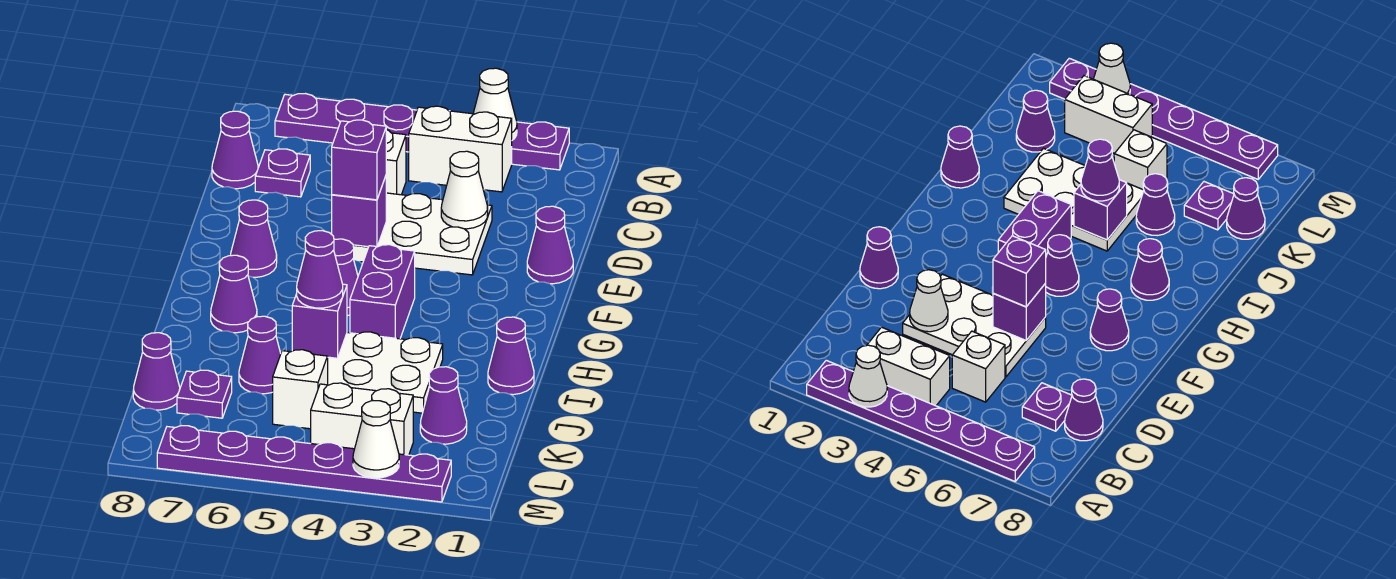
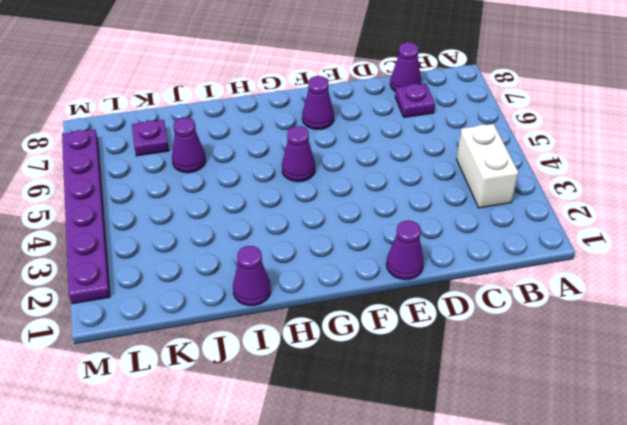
none -> purple 1x6 plate [275,94,569,170]
none -> white 1x1 brick [386,130,406,195]
none -> white 2x3 plate [353,193,492,275]

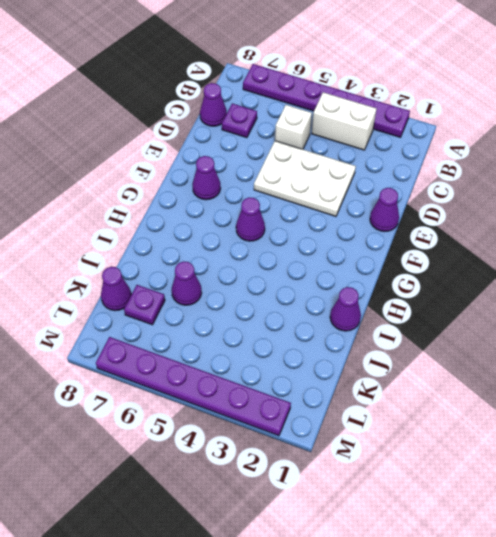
none -> purple 1x2 brick [350,245,415,339]
none -> purple 1x1 cone [211,255,257,333]
none -> white 2x3 plate [328,332,443,413]

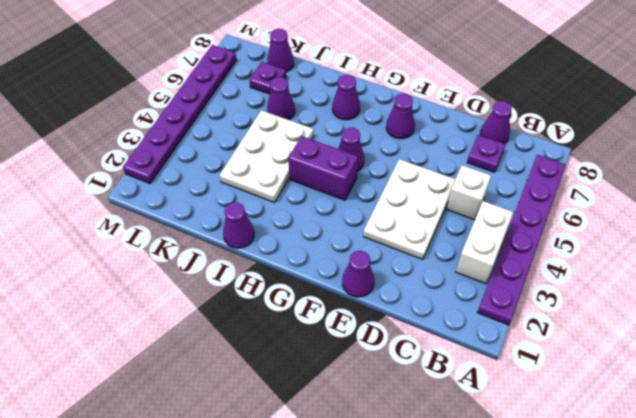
none -> purple 1x1 cone [420,367,467,444]
none -> white 1x1 brick [273,350,328,429]
none -> white 1x2 brick [311,383,413,455]

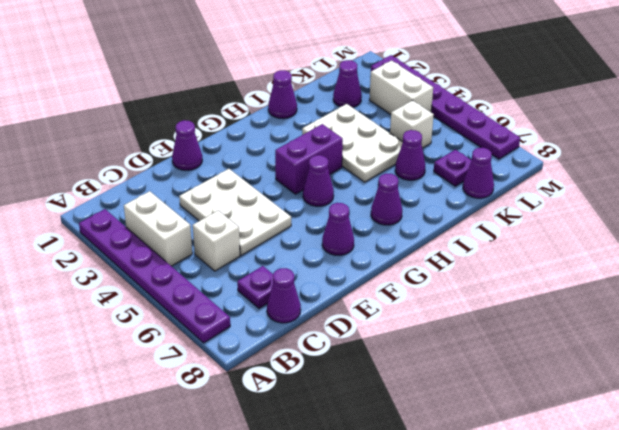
none -> white 1x1 cone [473,68,517,140]
none -> white 1x1 cone [441,151,488,229]
none -> purple 1x1 brick [332,176,386,247]

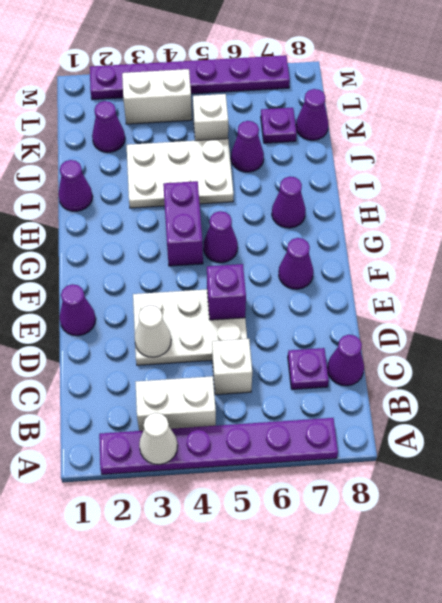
none -> purple 1x1 brick [292,284,347,358]
none -> white 1x1 cone [353,401,399,478]
none -> purple 1x1 brick [332,120,386,200]

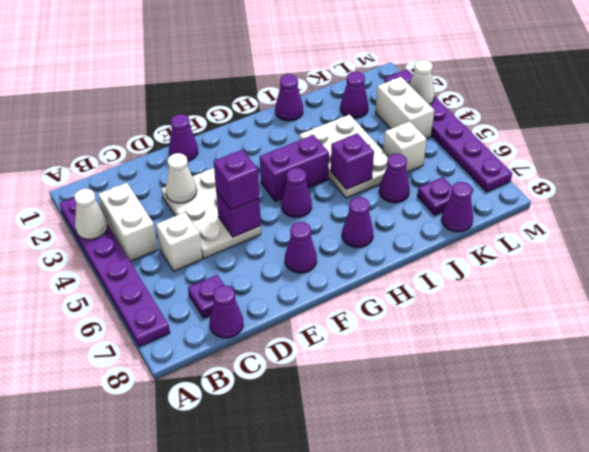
none -> purple 1x1 cone [297,231,343,308]

